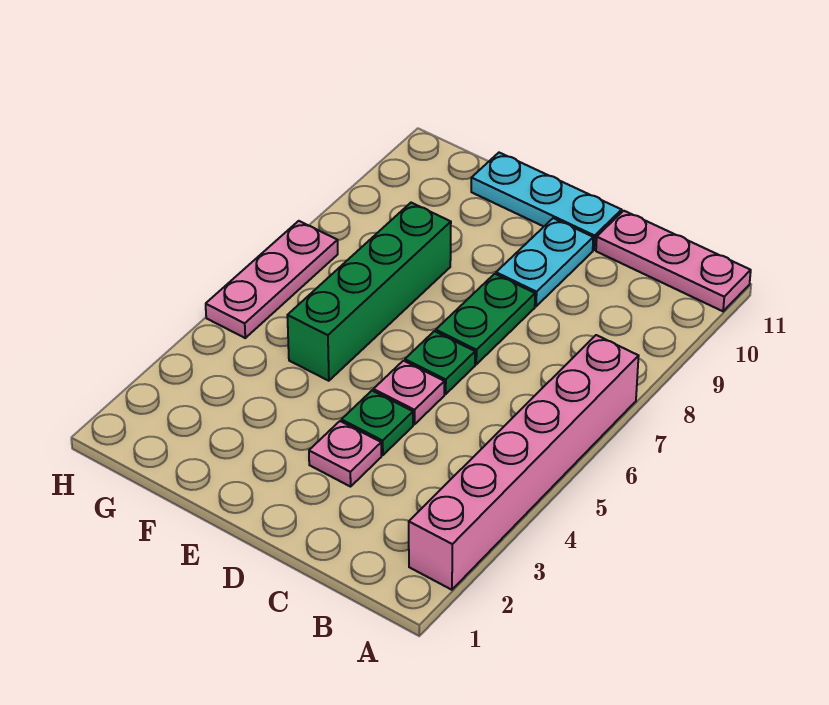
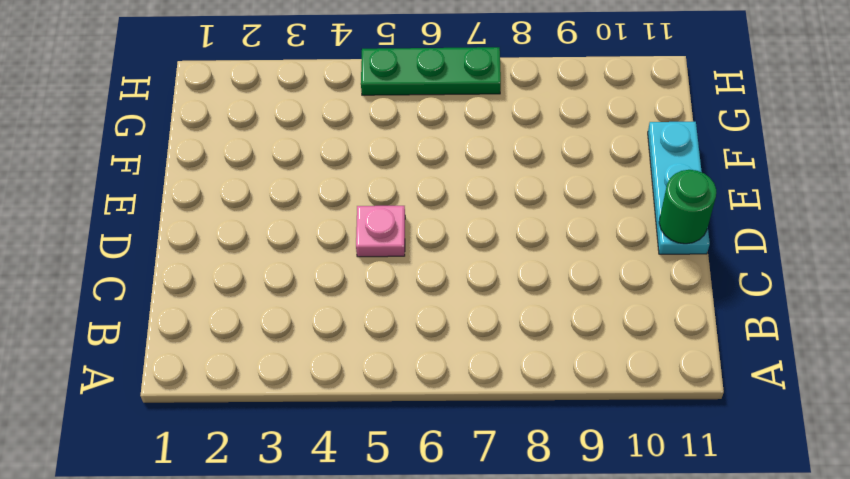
green 1x1 round brick [659,170,716,244] -> none
green 1x3 plate [361,47,501,95] -> pink 1x3 plate [206,221,338,338]
none -> pink 1x6 brick [409,335,639,590]
none -> pink 1x3 plate [596,211,751,311]

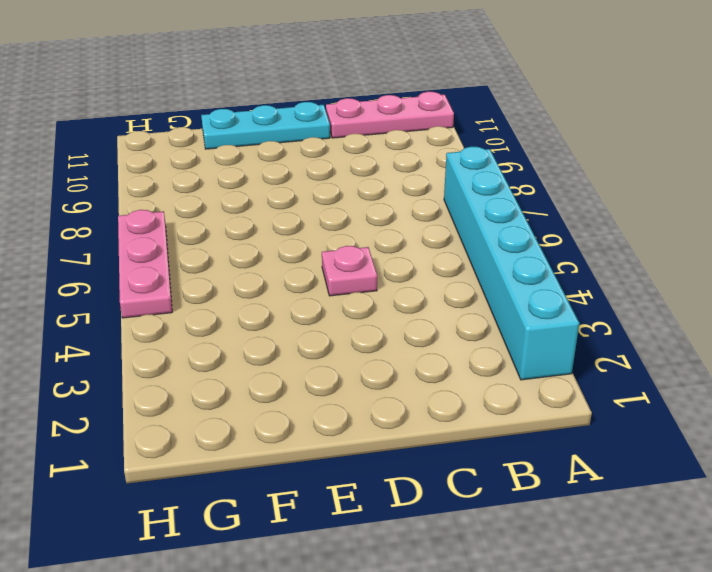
cyan 1x6 brick [444,147,579,380] -> pink 1x6 brick [409,335,639,590]
none -> pink 1x1 plate [309,421,381,487]
none -> green 1x1 plate [341,391,413,455]

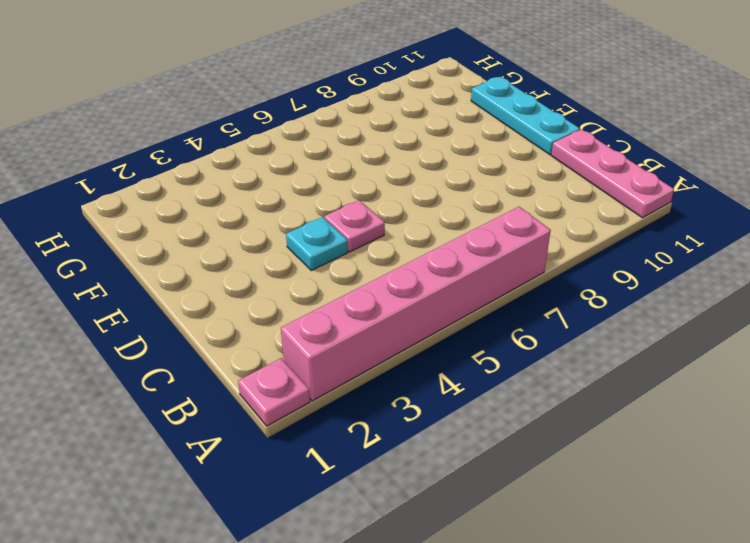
pink 1x1 plate [238,358,310,426] -> pink 1x1 plate moved to [309,421,381,487]
cyan 1x1 plate [286,217,348,271] -> green 1x1 plate [341,391,413,455]
none -> green 1x1 plate [405,331,475,394]
none -> green 1x2 plate [436,274,535,364]

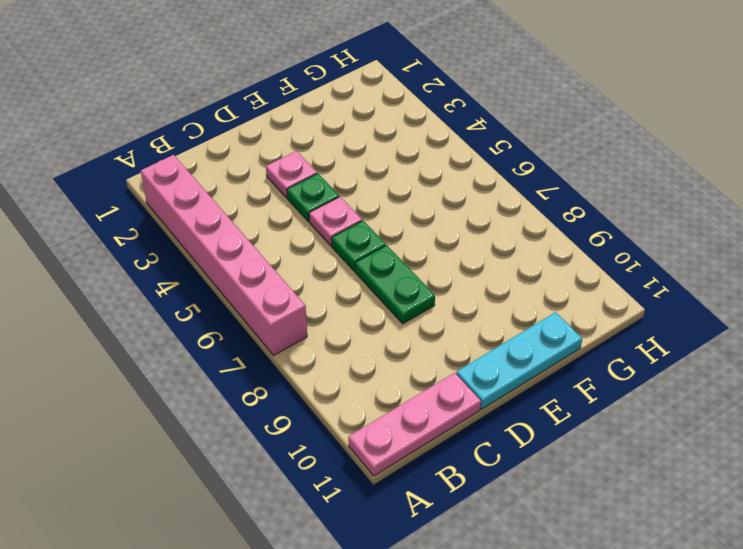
none -> cyan 1x2 plate [496,218,593,306]
none -> green 1x4 brick [287,203,451,381]

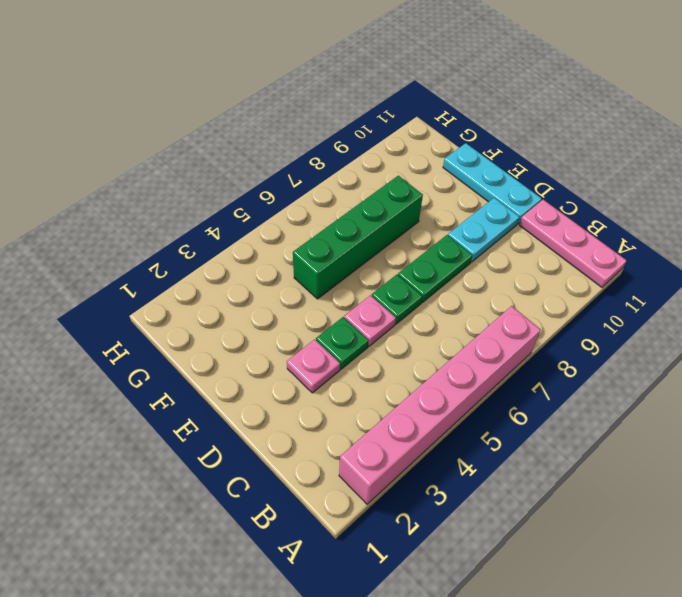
none -> pink 1x3 plate [206,221,338,338]

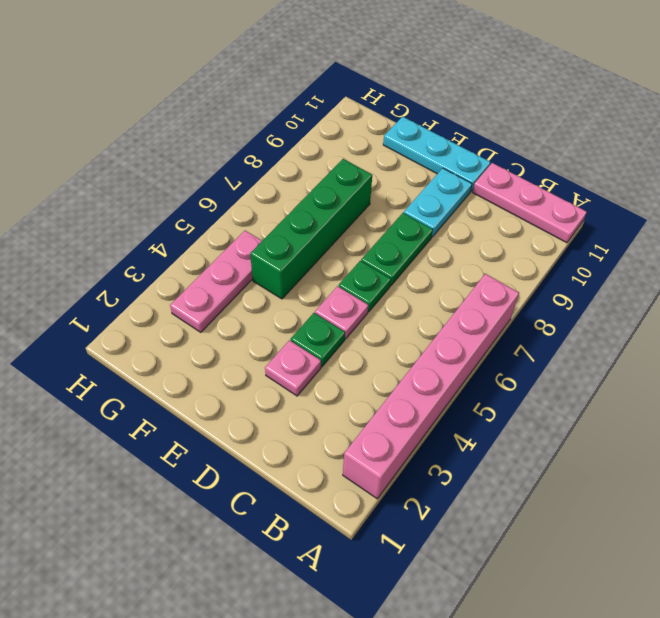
pink 1x3 plate [170,231,262,332] -> pink 1x3 plate moved to [206,221,338,338]

